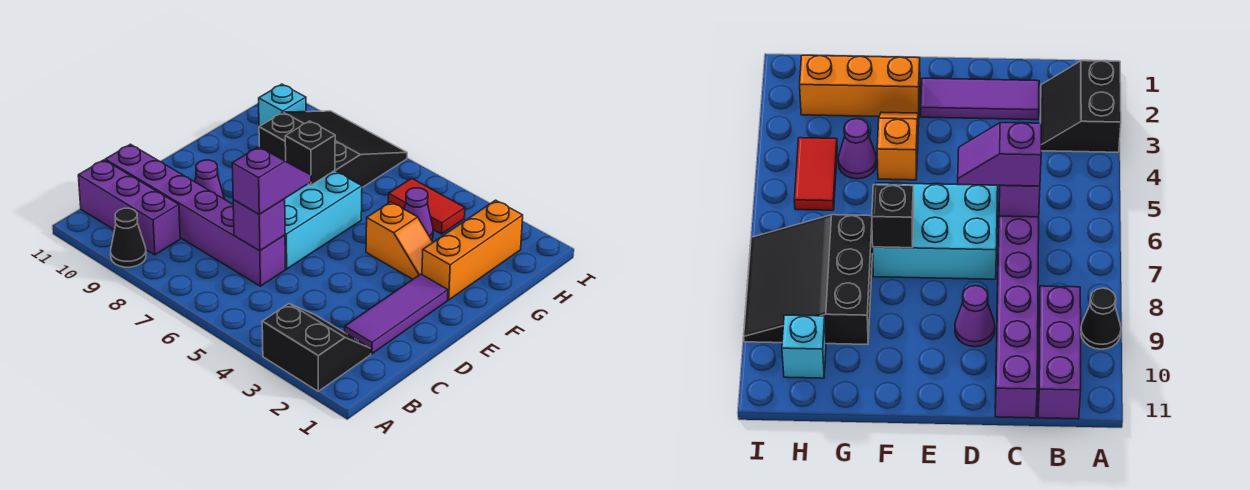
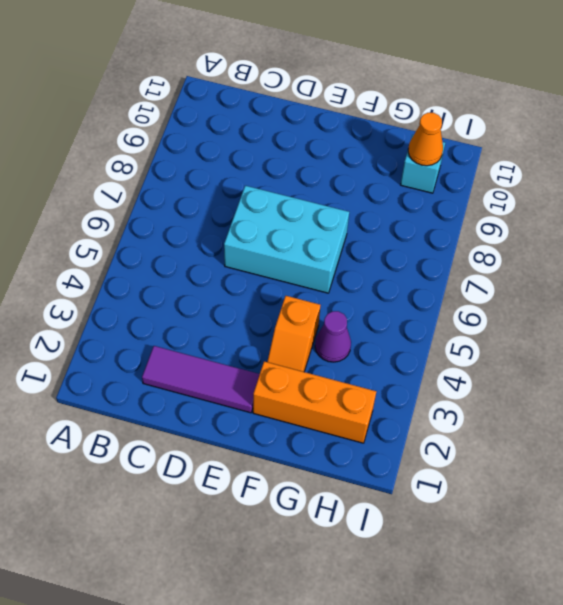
orange 1x1 cone [408,113,443,166] -> none
none -> black 2x2 slope [262,304,371,391]
none -> black 1x1 cone [111,208,146,267]
none -> purple 1x3 brick [78,160,180,255]

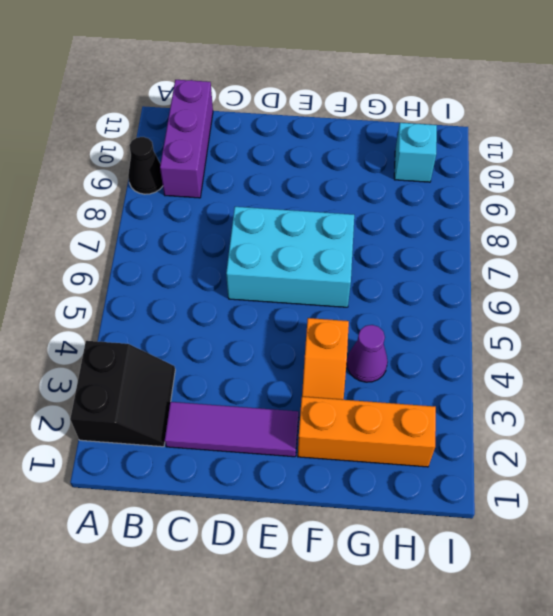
none -> purple 1x6 brick [105,144,285,286]
none -> purple 1x1 cone [195,160,224,199]
none -> black 3x3 slope [259,111,407,187]

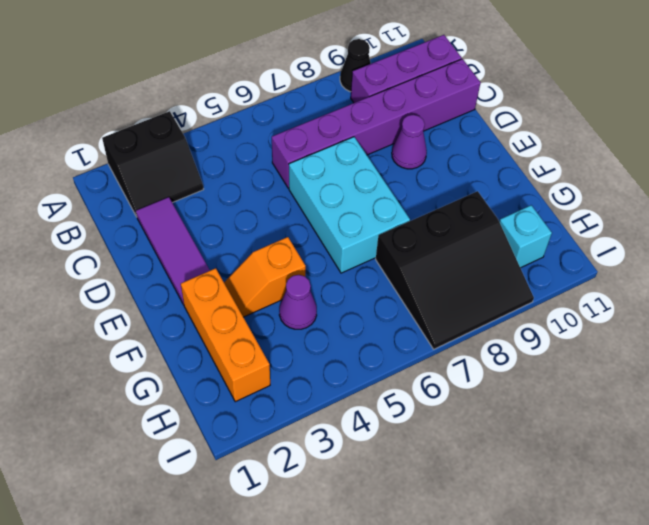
none -> red 1x2 tile [388,178,465,234]
none -> purple 1x1 brick [233,199,285,251]
none -> black 1x1 brick [285,121,335,185]

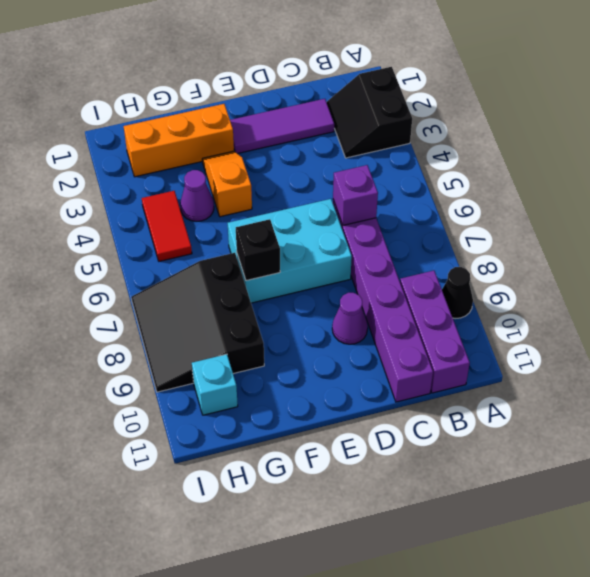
none -> purple 1x2 slope [232,147,311,214]

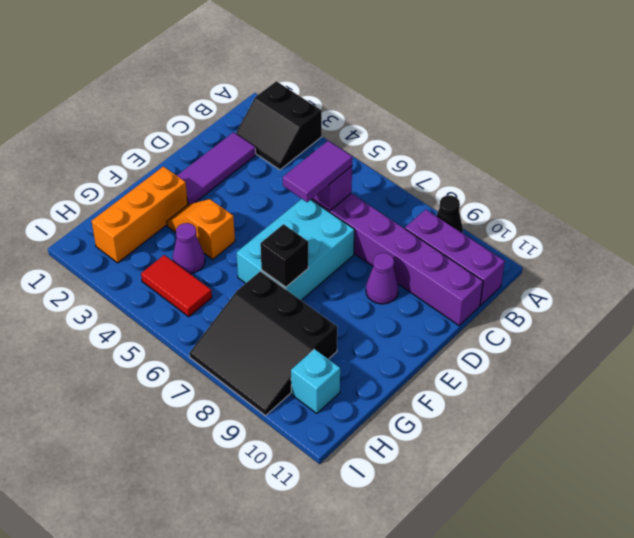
purple 1x2 tile [283,141,352,202] -> purple 1x2 slope [232,147,311,214]

